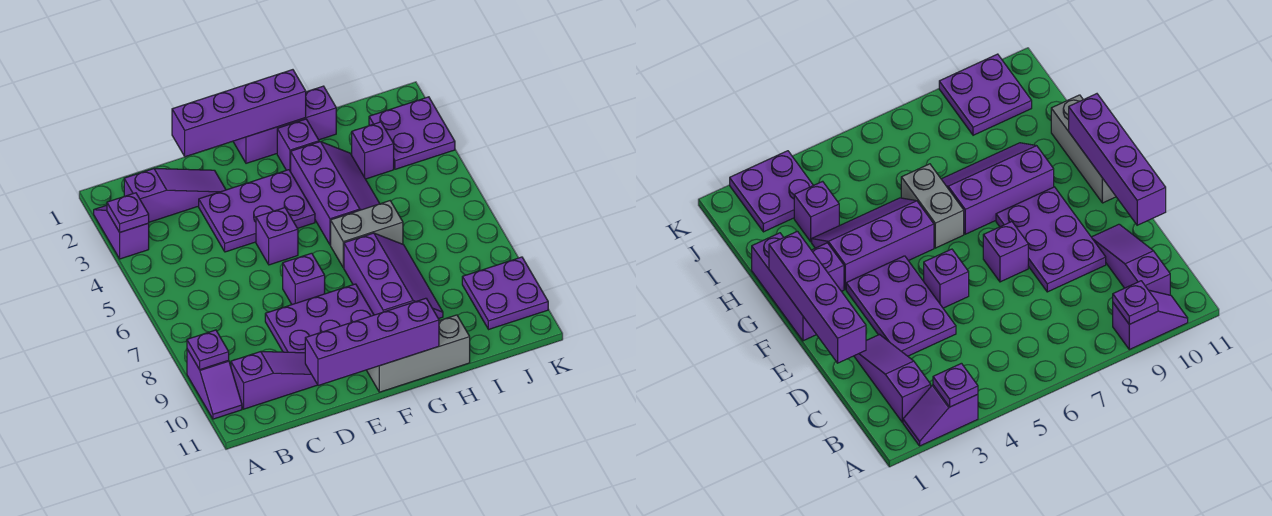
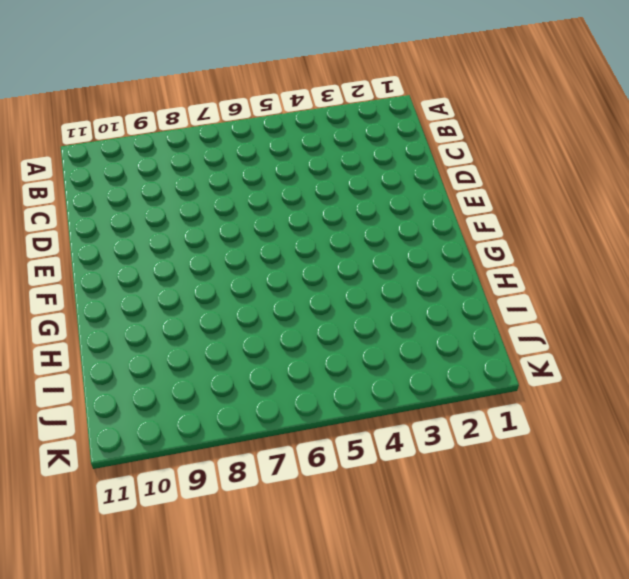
none -> purple 1x2 slope [94,205,149,259]
none -> purple 1x2 slope [187,349,242,419]
none -> purple 1x3 slope [124,168,226,222]

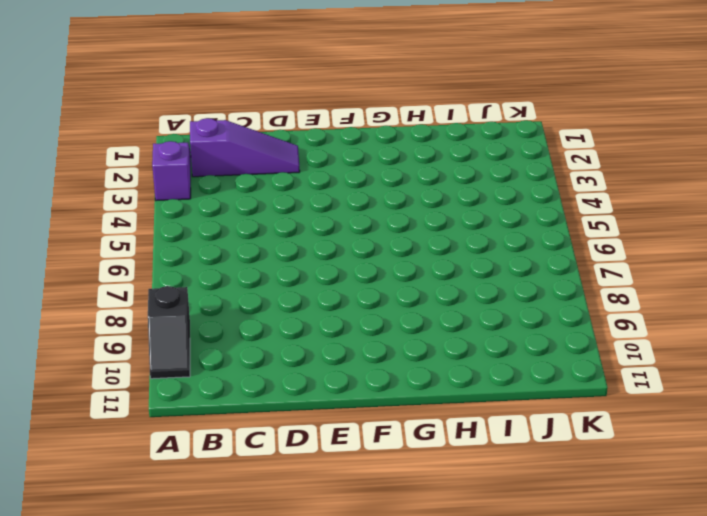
black 1x2 slope [148,286,190,379] -> purple 1x2 slope [187,349,242,419]
none -> purple 1x3 slope [231,352,317,409]
none -> purple 2x3 plate [199,170,315,252]
none -> purple 2x3 plate [265,284,374,353]

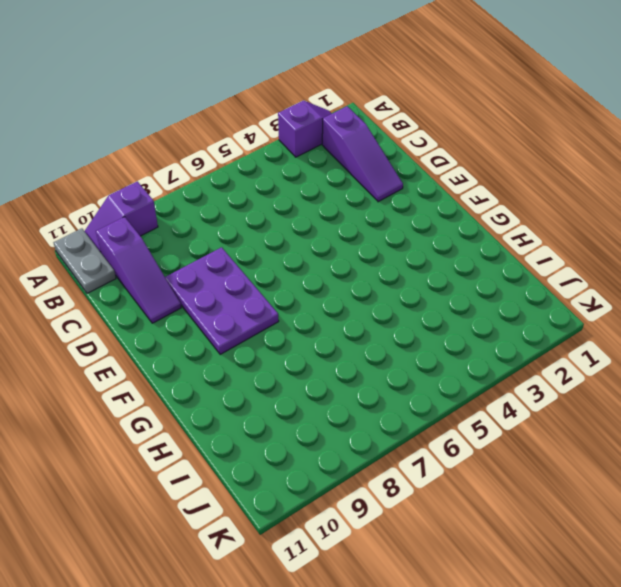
grey 1x2 plate [53,229,116,293] -> none
none -> purple 2x3 plate [199,170,315,252]
none -> purple 1x1 brick [256,208,298,265]
none -> purple 1x1 brick [283,253,325,304]

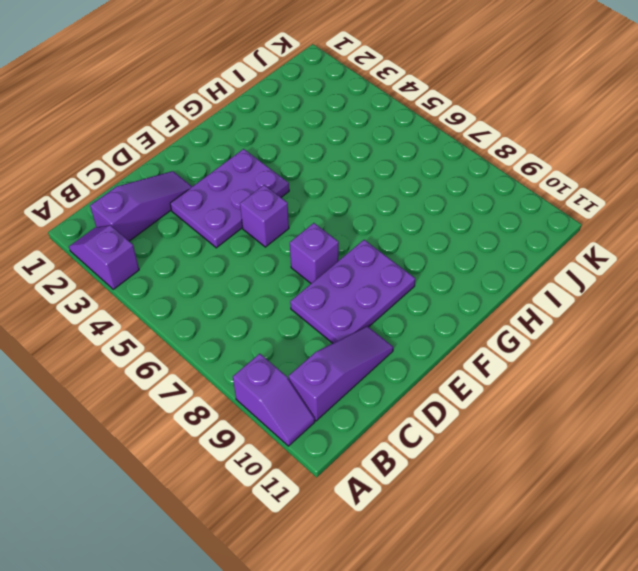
none -> purple 1x3 brick [233,86,336,163]
none -> grey 1x3 brick [367,315,470,392]
none -> purple 1x1 brick [277,119,319,172]

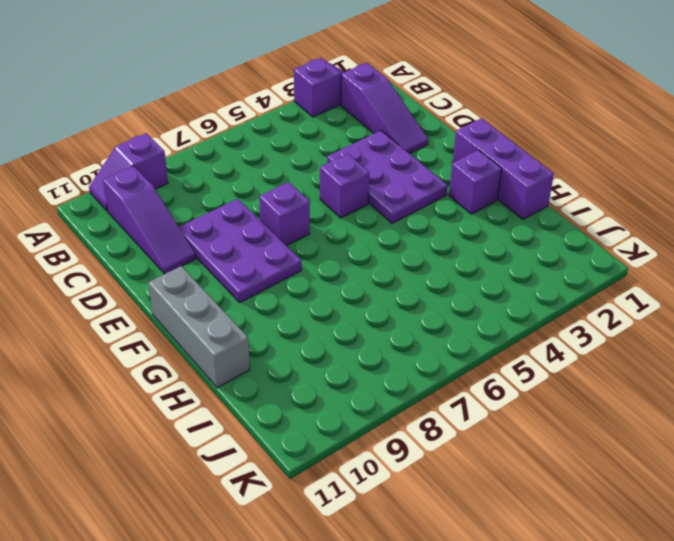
none -> purple 2x3 slope [291,142,380,245]
none -> grey 1x2 brick [331,201,403,268]
none -> purple 2x3 slope [344,233,443,319]

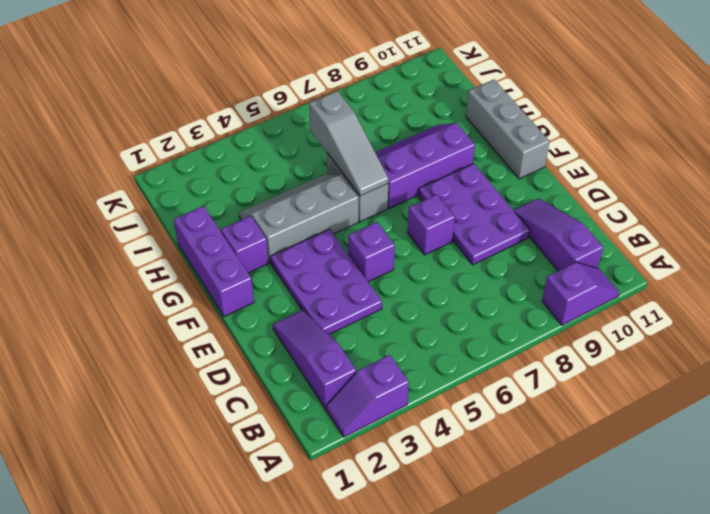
grey 2x3 slope [239,174,359,263] -> purple 2x3 slope [291,142,380,245]
grey 1x3 slope [309,91,389,196] -> none
none -> purple 1x1 brick [352,122,394,179]
none -> purple 2x2 plate [369,97,455,169]
none -> purple 2x2 plate [462,257,548,329]

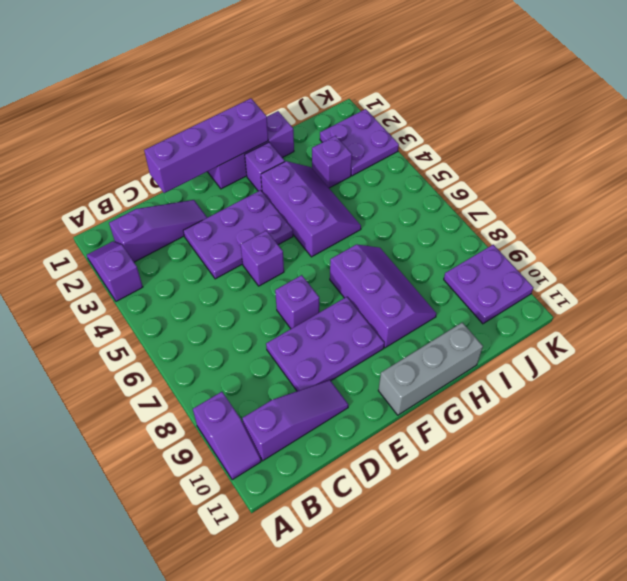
none -> grey 1x2 brick [331,201,403,268]
none -> purple 1x1 plate [107,193,149,232]
none -> purple 1x1 plate [187,330,229,370]

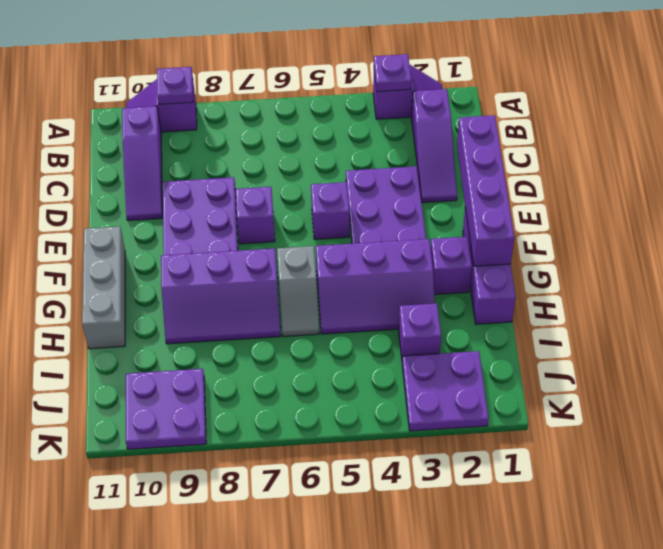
grey 1x2 slope [277,246,319,336] -> grey 1x2 brick [331,201,403,268]
none -> purple 1x4 brick [305,298,439,386]

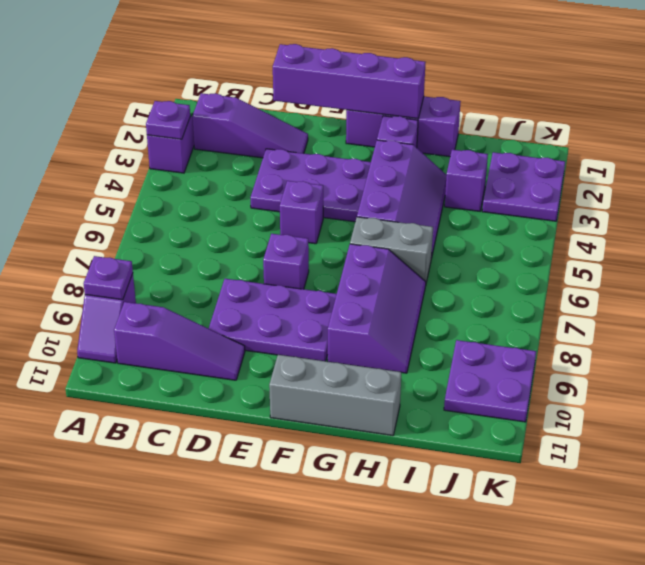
none -> purple 1x4 brick [305,298,439,386]

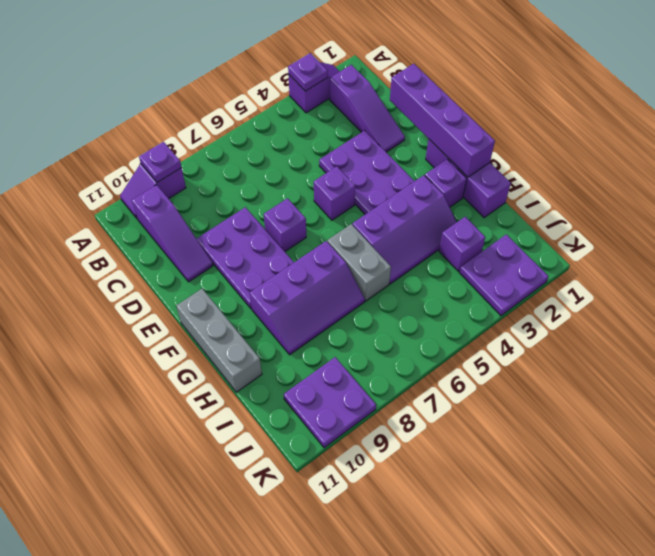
none -> purple 1x4 brick [305,298,439,386]

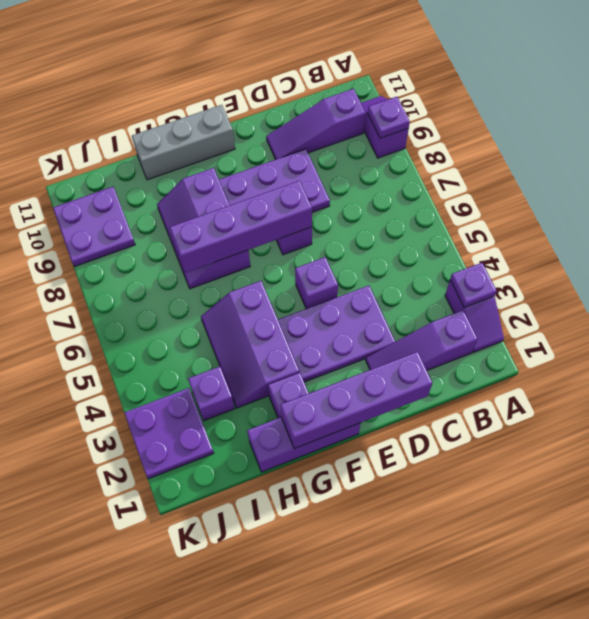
purple 1x4 brick [170,181,312,273] -> purple 1x4 brick moved to [305,298,439,386]
none -> grey 1x2 brick [331,201,403,268]

